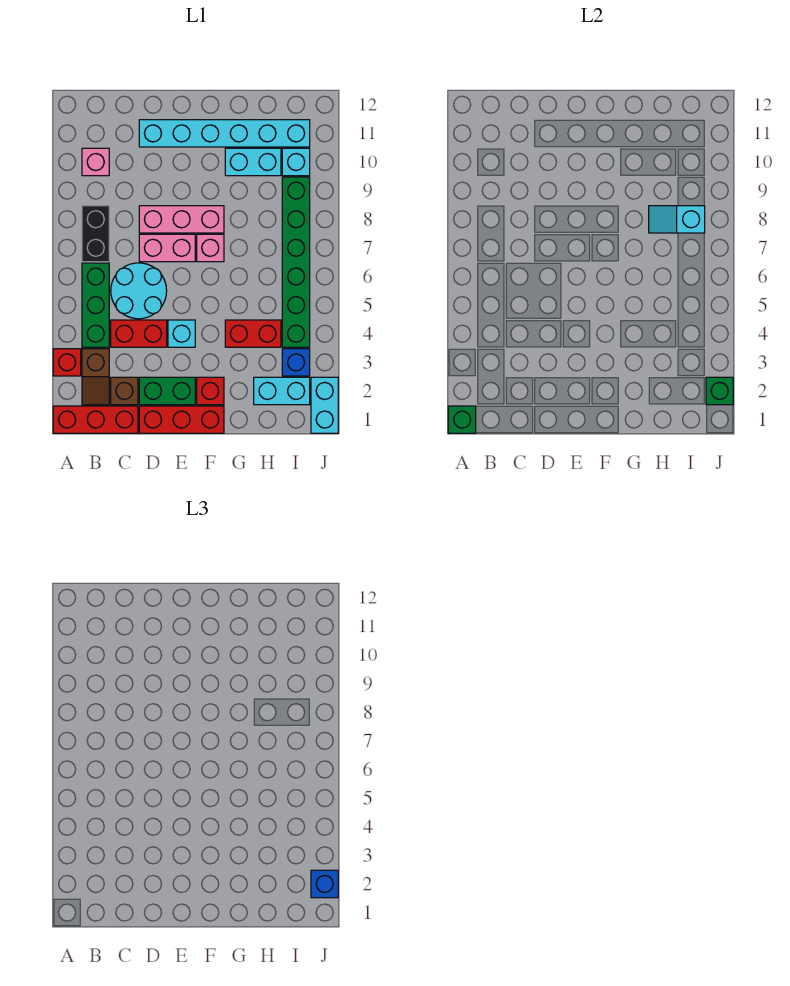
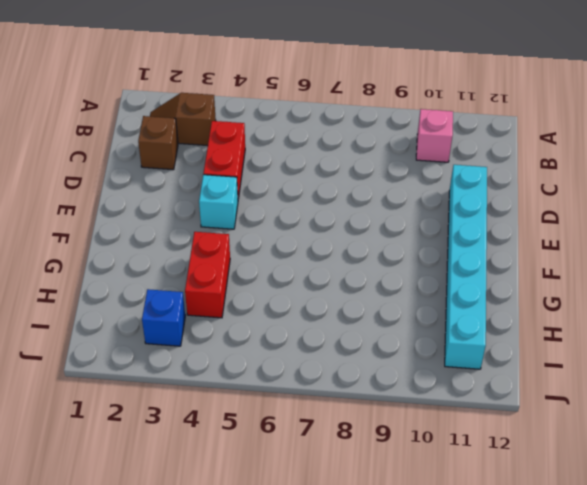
none -> red 1x3 brick [53,406,138,433]
none -> red 1x1 brick [53,349,81,376]
none -> green 1x3 brick [82,263,109,347]

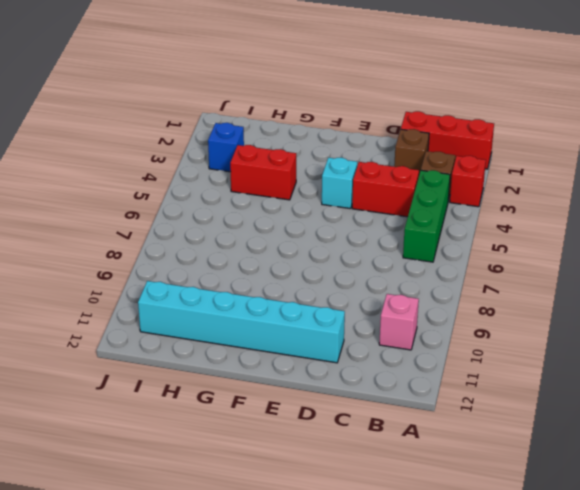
none -> black 1x2 brick [82,206,109,262]
none -> cyan 2x2 round brick [111,263,167,319]
none -> red 1x3 brick [139,406,224,433]

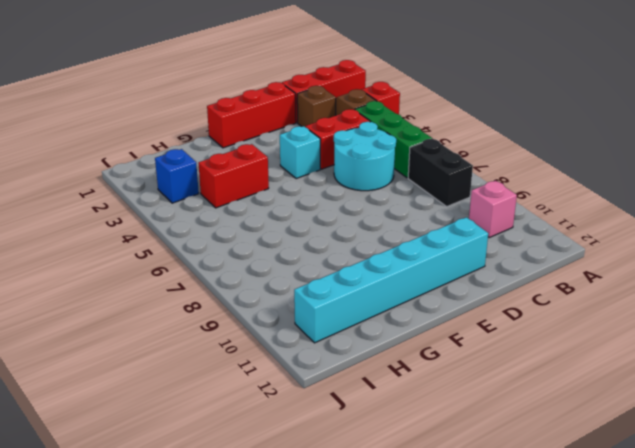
none -> green 1x2 brick [139,377,195,405]
none -> pink 1x2 brick [139,234,195,262]
none -> pink 1x3 brick [139,206,224,233]

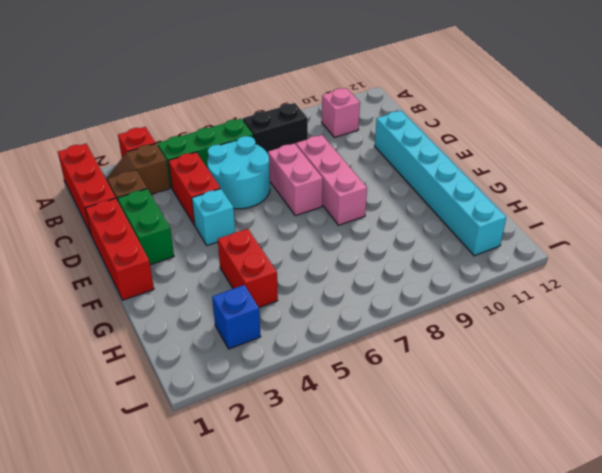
none -> red 1x1 brick [197,377,224,405]
none -> pink 1x1 brick [197,234,224,262]
none -> cyan 1x2 brick [225,148,281,176]

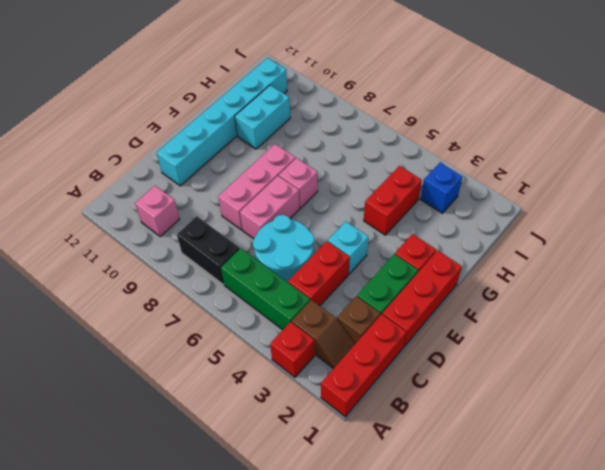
none -> cyan 1x2 brick [254,377,310,405]
none -> green 1x6 brick [282,177,310,347]
none -> cyan 1x1 brick [282,148,310,176]

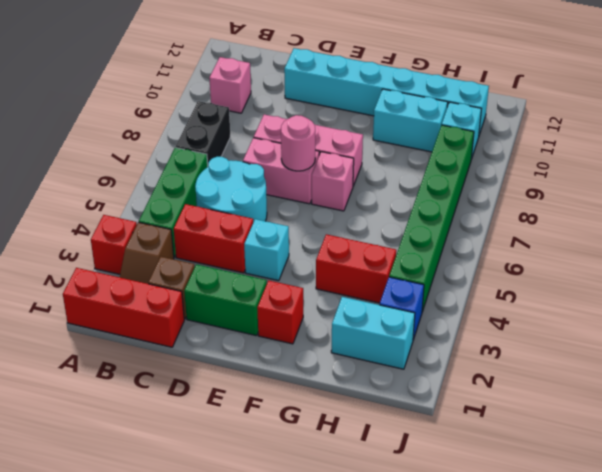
pink 1x1 round brick [281,115,315,171] -> none
none -> red 1x3 brick [139,406,224,433]
none -> cyan 1x2 brick [311,377,338,433]
none -> green 1x1 brick [448,406,476,433]

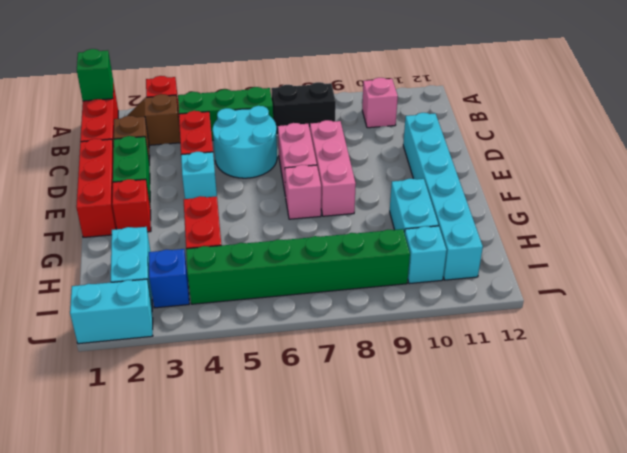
none -> cyan 1x2 slope [649,206,705,233]
none -> green 1x1 brick [706,377,733,405]
none -> blue 1x1 brick [311,870,338,898]

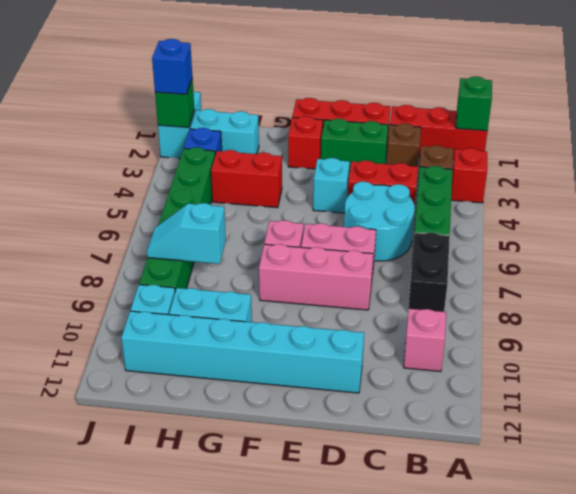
cyan 1x2 slope [147,203,226,264] -> cyan 1x2 slope turned to [649,206,705,233]

